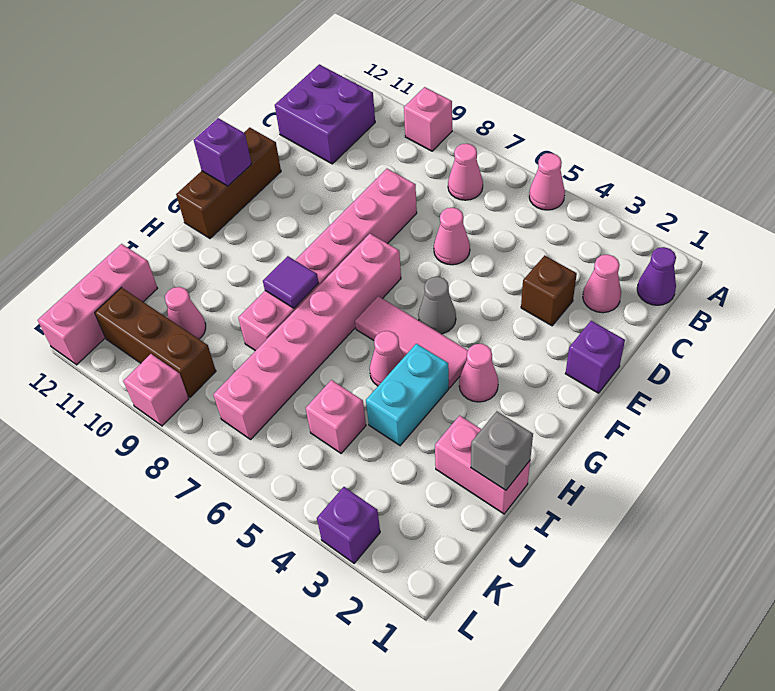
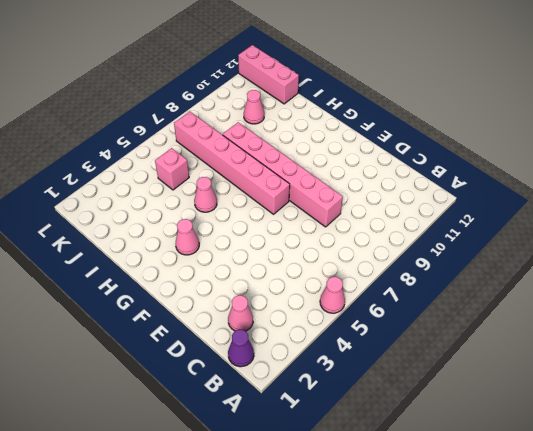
none -> pink 1x1 brick [404,87,452,151]
none -> pink 1x1 cone [448,144,483,200]
none -> purple 2x2 brick [275,64,375,164]

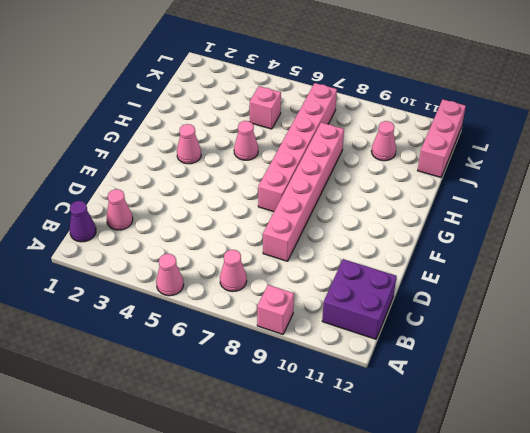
none -> brown 1x1 brick [521,255,577,326]
none -> pink 1x1 cone [434,208,470,265]
none -> purple 1x1 brick [565,321,625,393]

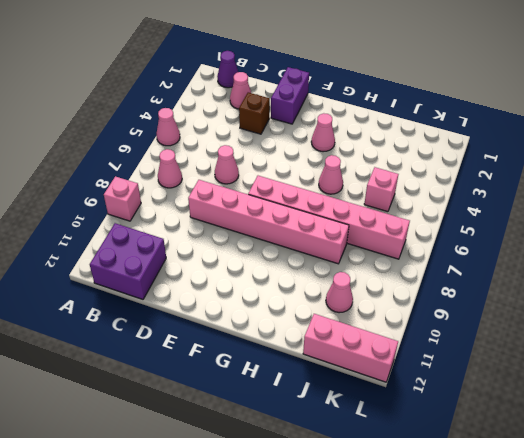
purple 1x2 brick [271,67,309,124] -> purple 1x1 brick [565,321,625,393]
none -> brown 1x3 brick [176,128,281,238]
none -> grey 1x1 cone [418,276,456,334]
none -> pink 1x3 tile [355,296,468,388]

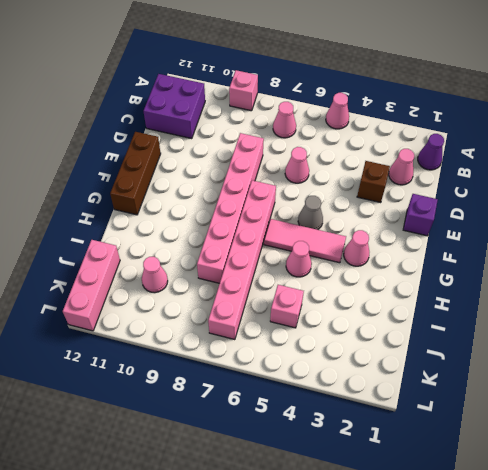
none -> cyan 1x2 brick [366,344,449,445]
none -> pink 1x2 brick [435,416,530,514]
none -> brown 1x3 brick [95,288,216,397]

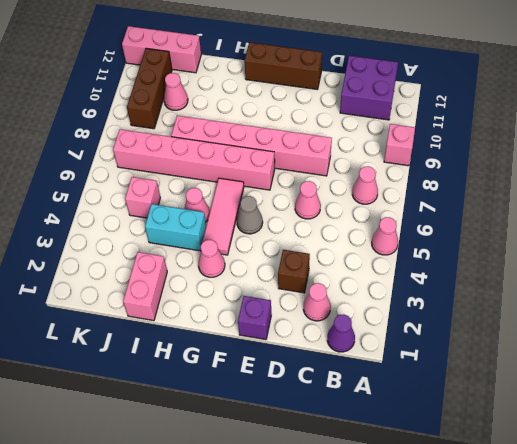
none -> purple 1x1 brick [317,487,380,563]
none -> pink 1x1 brick [123,354,189,426]
none -> purple 1x1 brick [194,118,251,186]

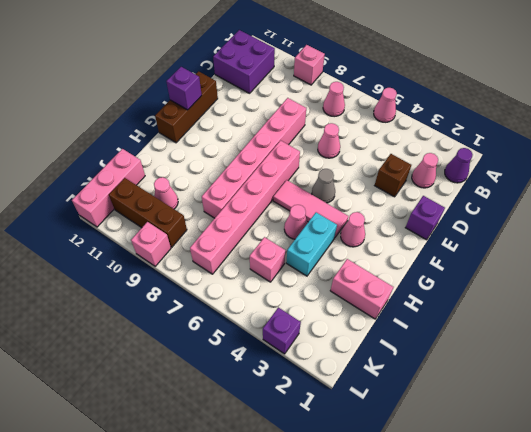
none -> purple 1x1 tile [263,256,318,308]
none -> grey 1x1 brick [471,411,533,490]

